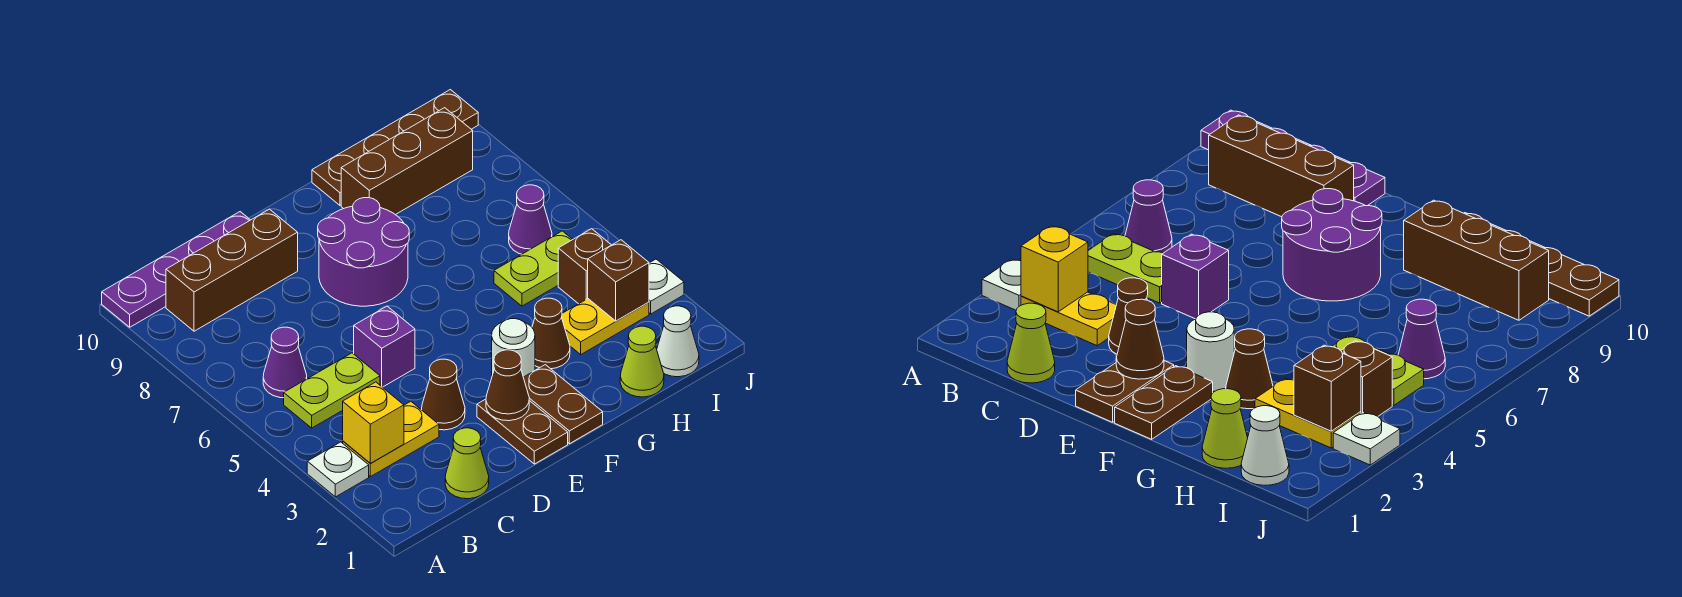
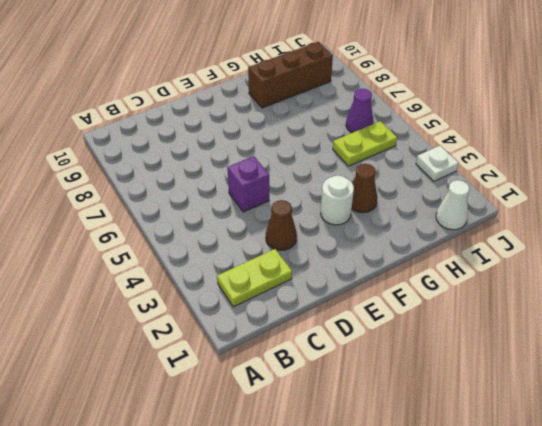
lime 1x2 plate [217,249,292,307] -> lime 1x2 plate moved to [284,353,380,428]
none -> white 1x1 plate [307,442,369,497]
none -> purple 1x4 plate [102,212,250,327]
none -> yellow 1x2 plate [343,401,439,477]

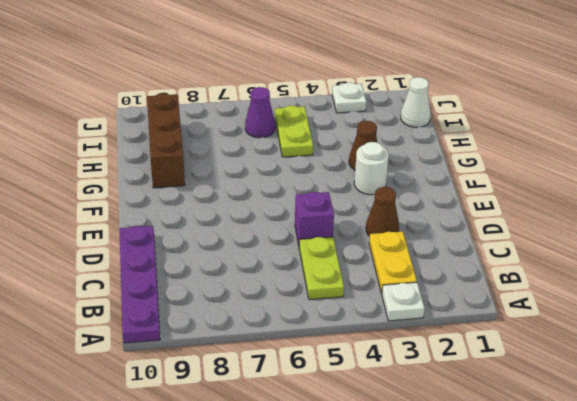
none -> purple 1x1 cone [263,327,307,398]
none -> brown 1x3 brick [166,209,298,331]
none -> lime 1x1 cone [445,428,489,499]

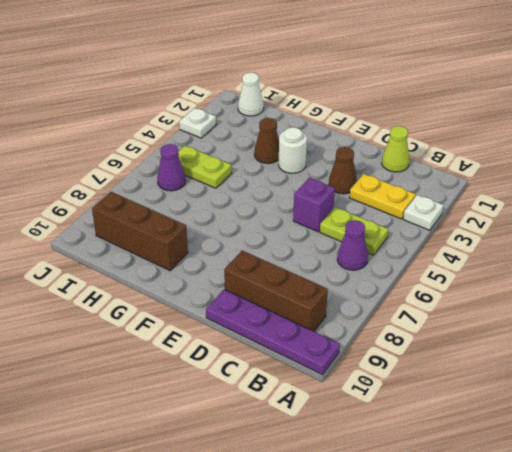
none -> brown 1x2 plate [477,399,568,464]
none -> purple 2x2 round brick [318,198,409,306]
none -> brown 1x2 plate [523,365,603,444]

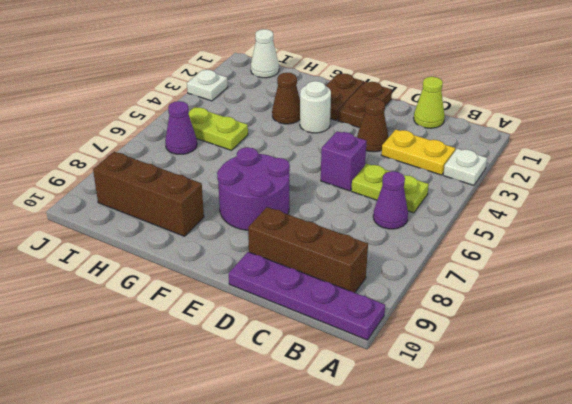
none -> brown 1x4 plate [312,90,478,205]
none -> lime 1x1 cone [620,326,664,397]
none -> yellow 1x2 plate [562,299,649,354]

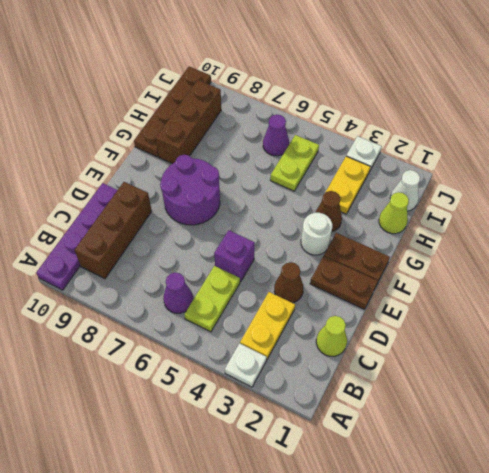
none -> brown 1x1 brick [558,229,611,304]
none -> yellow 1x1 brick [343,382,404,464]
none -> brown 1x1 cone [486,350,529,421]

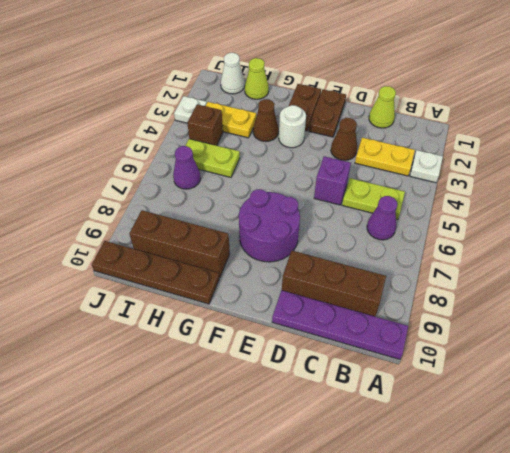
none -> yellow 1x1 brick [343,382,404,464]
none -> brown 1x1 cone [486,350,529,421]
none -> brown 1x1 brick [588,240,649,321]

